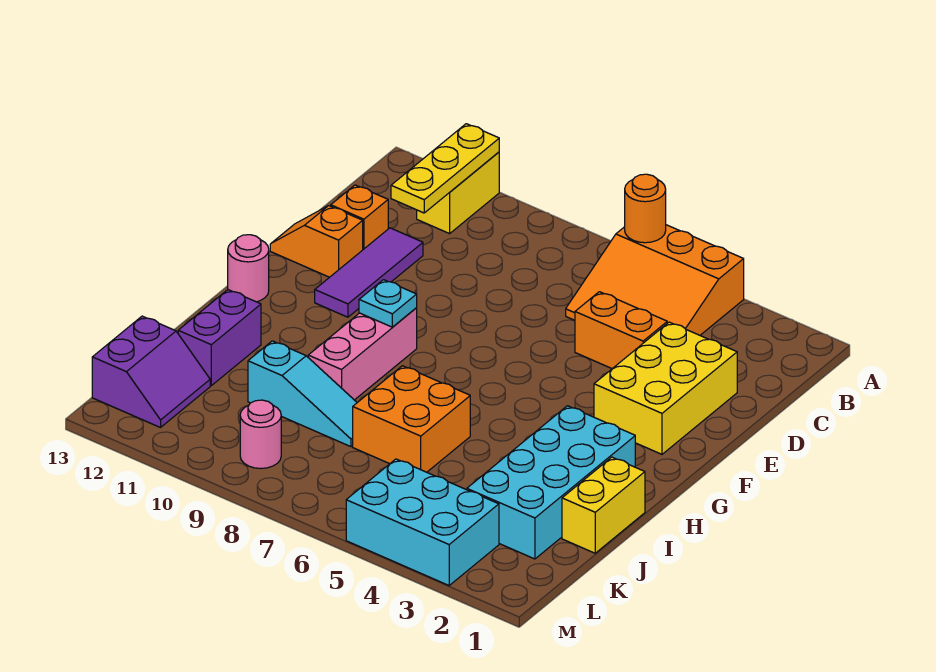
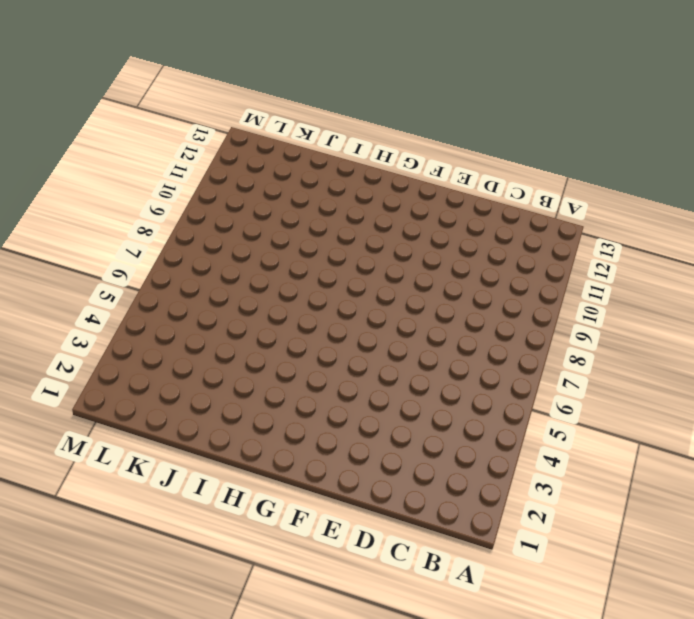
none -> orange 3x3 slope [566,225,744,335]
none -> yellow 1x2 brick [417,152,499,234]
none -> yellow 2x3 brick [594,322,737,454]

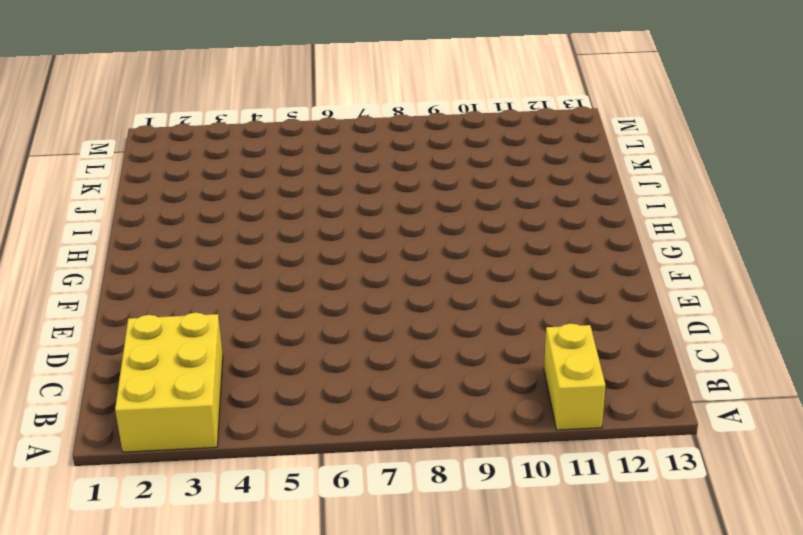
yellow 2x3 brick [115,313,223,452] -> yellow 2x3 brick moved to [594,322,737,454]
none -> orange 3x3 slope [566,225,744,335]
none -> orange 1x2 brick [575,292,667,369]
none -> purple 1x3 tile [315,228,423,317]

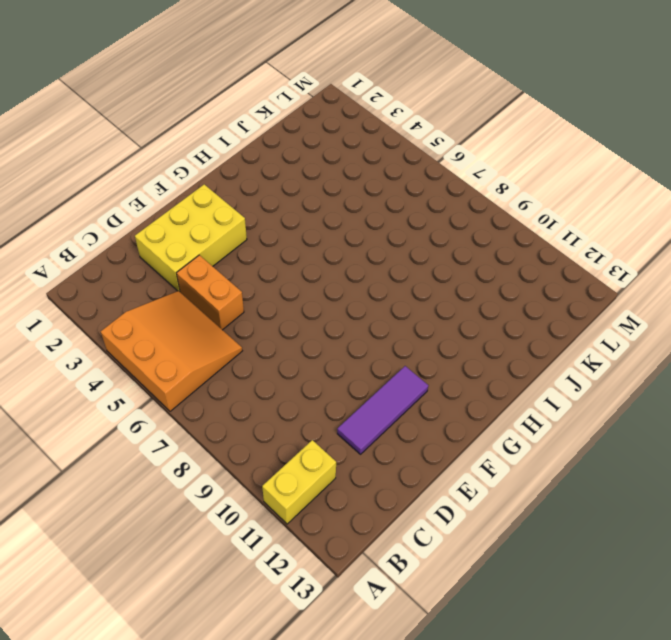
none -> orange 1x1 brick [331,185,388,249]
none -> orange 1x2 slope [270,206,363,277]
none -> pink 1x3 brick [308,308,417,400]

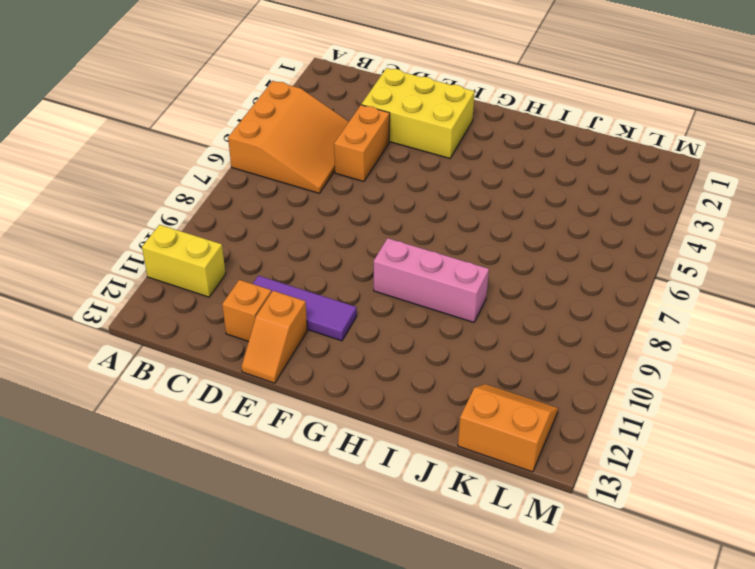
orange 2x2 slope [458,384,558,472] -> purple 2x2 slope [92,316,210,428]
none -> pink 1x1 round brick [228,235,269,302]
none -> cyan 2x4 brick [467,406,635,559]
none -> yellow 1x2 brick [562,457,645,553]

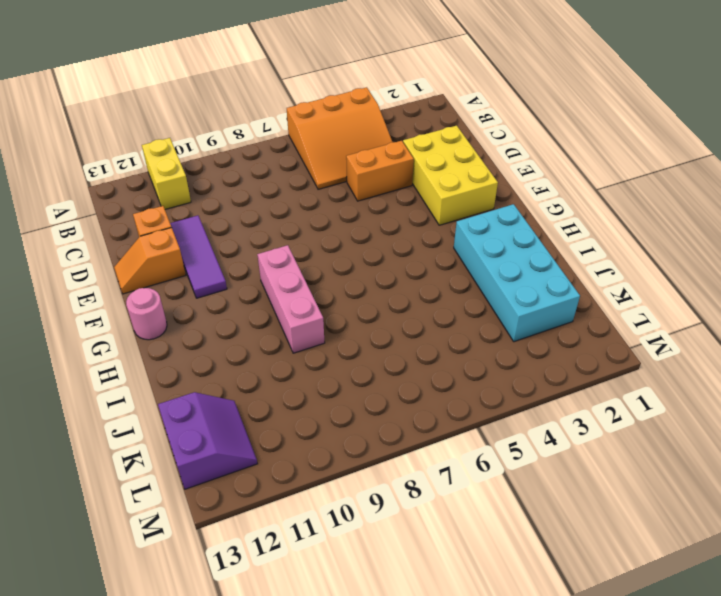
none -> yellow 1x2 brick [562,457,645,553]
none -> orange 2x2 brick [353,366,470,472]
none -> purple 1x2 brick [178,290,261,386]

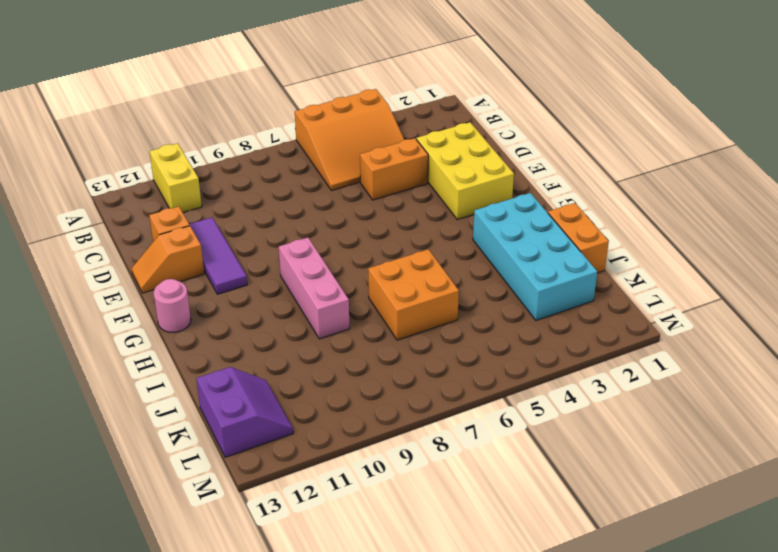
orange 1x2 brick [548,203,609,273] -> yellow 1x2 brick [562,457,645,553]
none -> purple 1x2 brick [178,290,261,386]
none -> cyan 1x3 slope [248,341,357,447]
none -> cyan 2x3 brick [346,459,499,585]

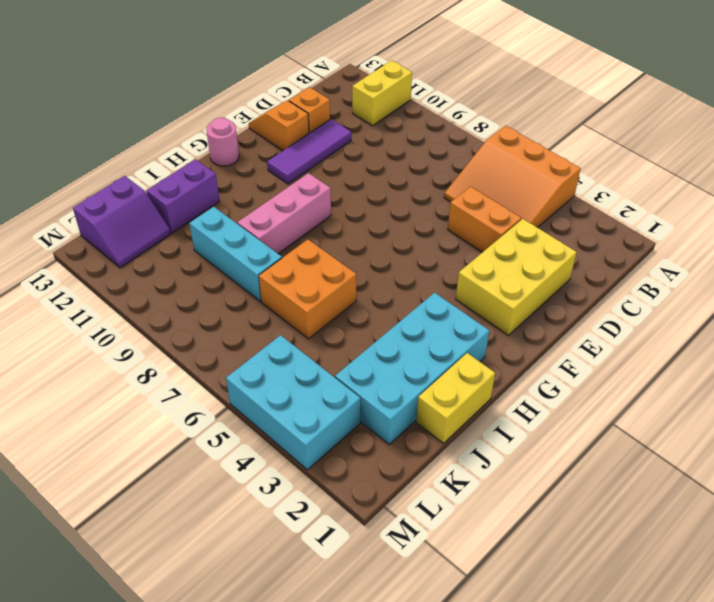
cyan 1x3 brick [189,207,282,301] -> cyan 1x3 slope [248,341,357,447]
none -> pink 1x1 round brick [240,400,281,469]
none -> orange 1x1 round brick [625,174,666,243]
none -> yellow 1x3 plate [391,124,499,213]

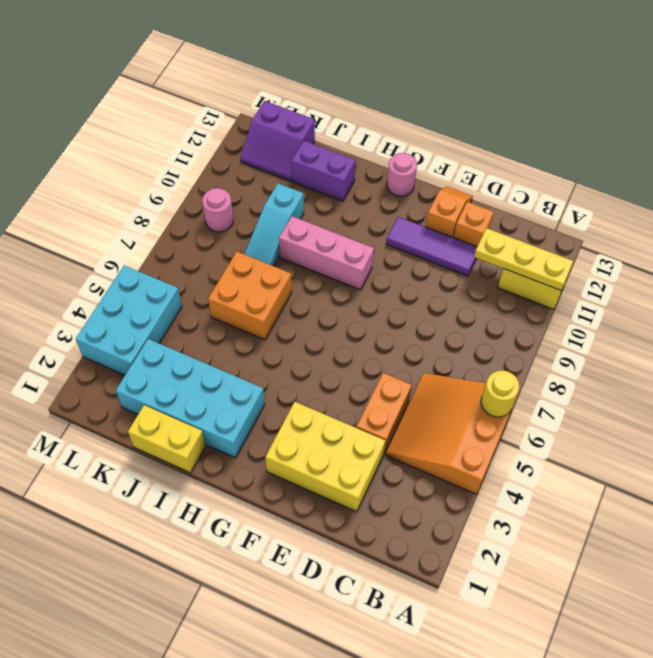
yellow 1x1 round brick [481,370,519,417] -> orange 1x1 round brick [625,174,666,243]
none -> cyan 1x1 plate [359,280,417,327]

